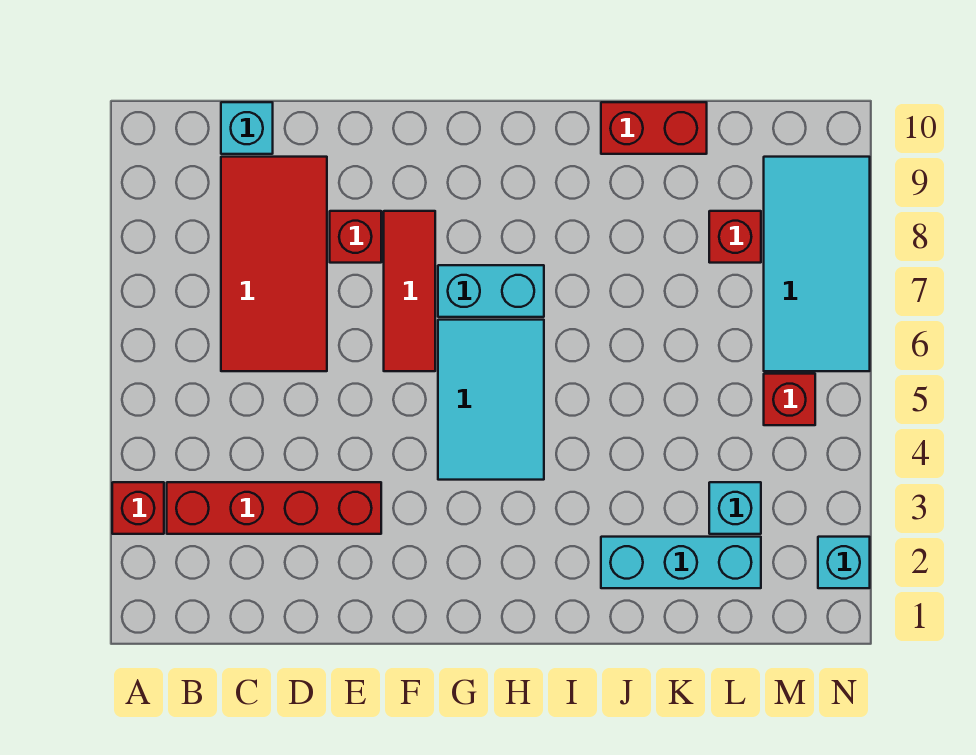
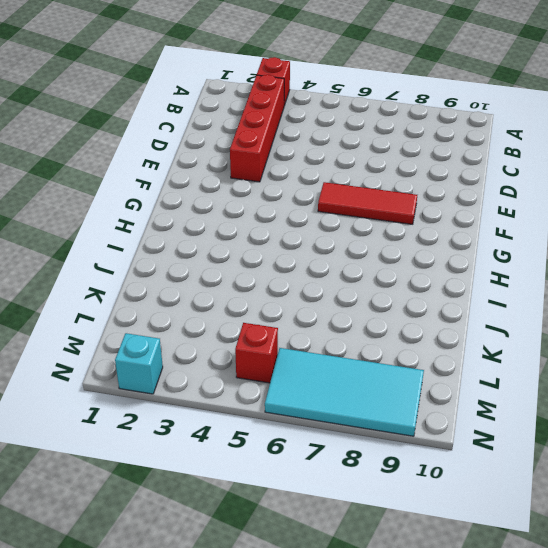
none -> red 2x4 tile [221,157,327,371]
none -> cyan 1x1 brick [221,102,273,154]
none -> red 1x1 brick [330,211,381,263]

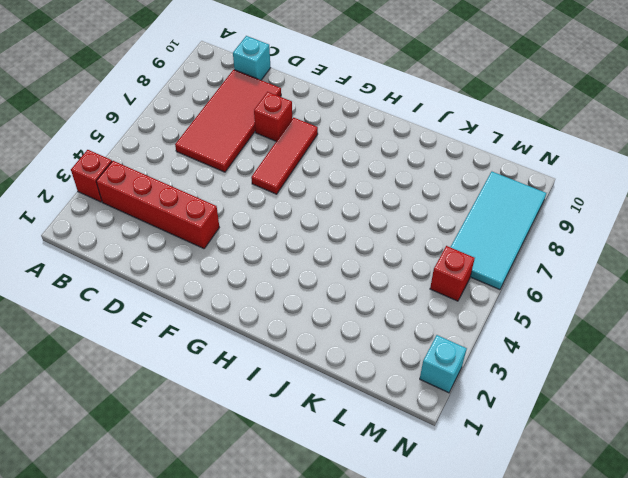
none -> cyan 2x3 tile [438,320,544,480]
none -> cyan 1x2 brick [438,265,544,317]
none -> cyan 1x3 brick [601,537,761,588]

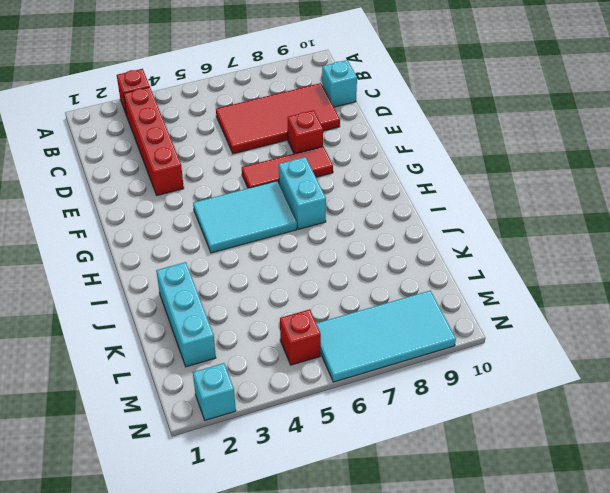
none -> red 1x2 brick [601,102,707,154]
none -> cyan 1x1 brick [709,482,761,534]
none -> red 1x1 brick [709,211,761,263]

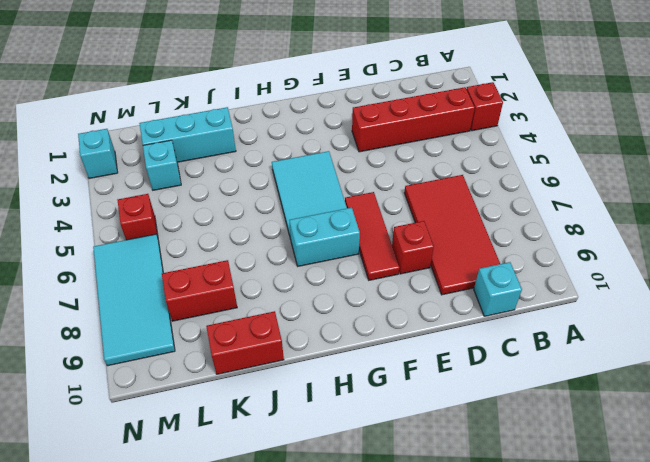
red 1x2 brick [162,260,237,321] -> red 1x1 brick [709,211,761,263]

